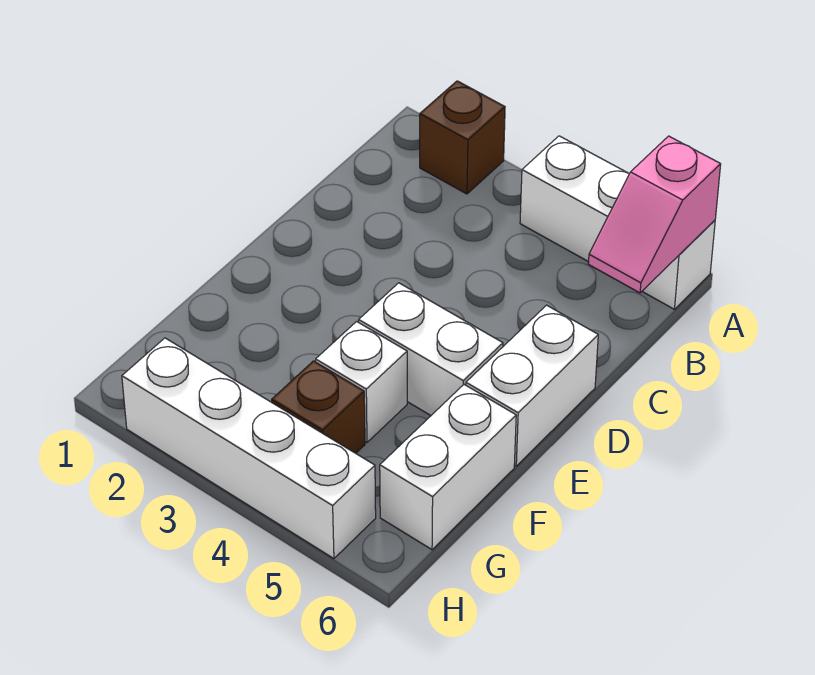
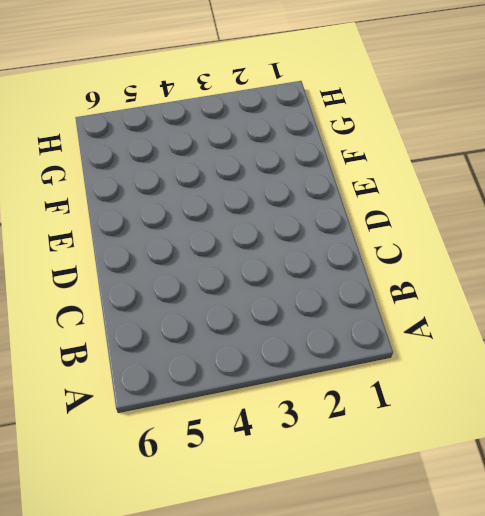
none -> brown 1x1 brick [420,81,505,194]
none -> white 1x3 brick [520,136,715,309]

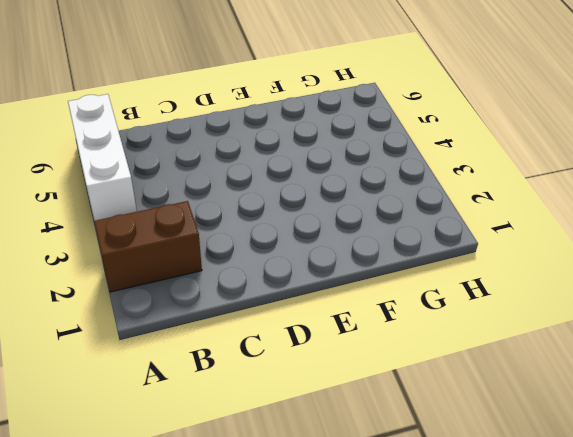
brown 1x2 brick [94,201,202,292] -> brown 1x1 brick [420,81,505,194]
none -> white 1x2 brick [466,305,598,466]
none -> white 1x2 brick [359,283,503,415]

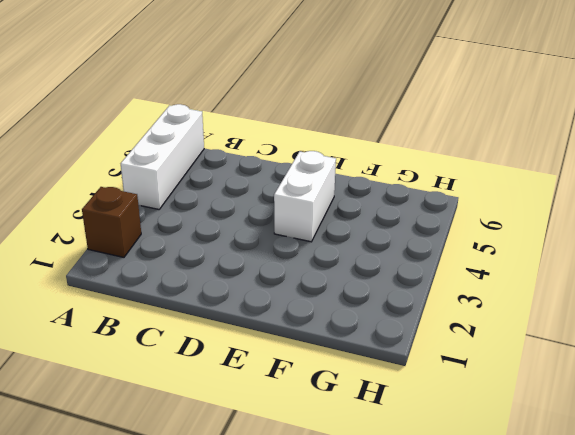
none -> white 1x2 brick [466,305,598,466]
none -> white 1x1 brick [316,322,407,442]

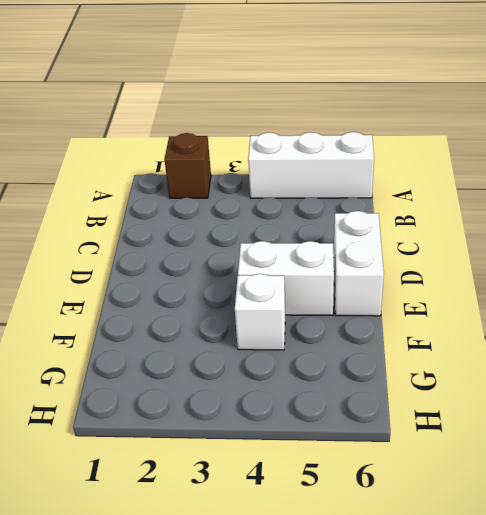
none -> white 1x2 brick [380,385,516,550]
none -> brown 1x1 brick [272,361,365,453]

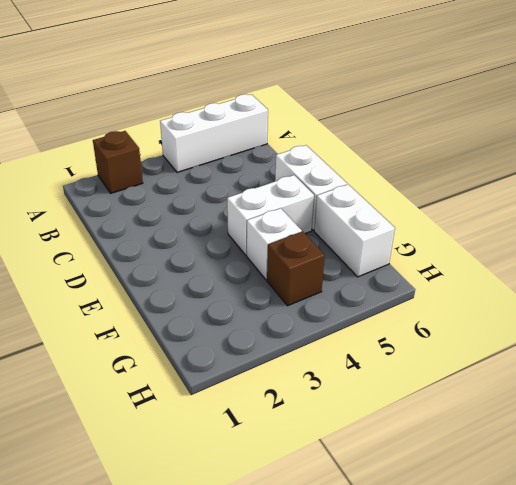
none -> white 1x4 brick [122,338,376,559]
none -> pink 1x2 slope [588,136,721,293]

